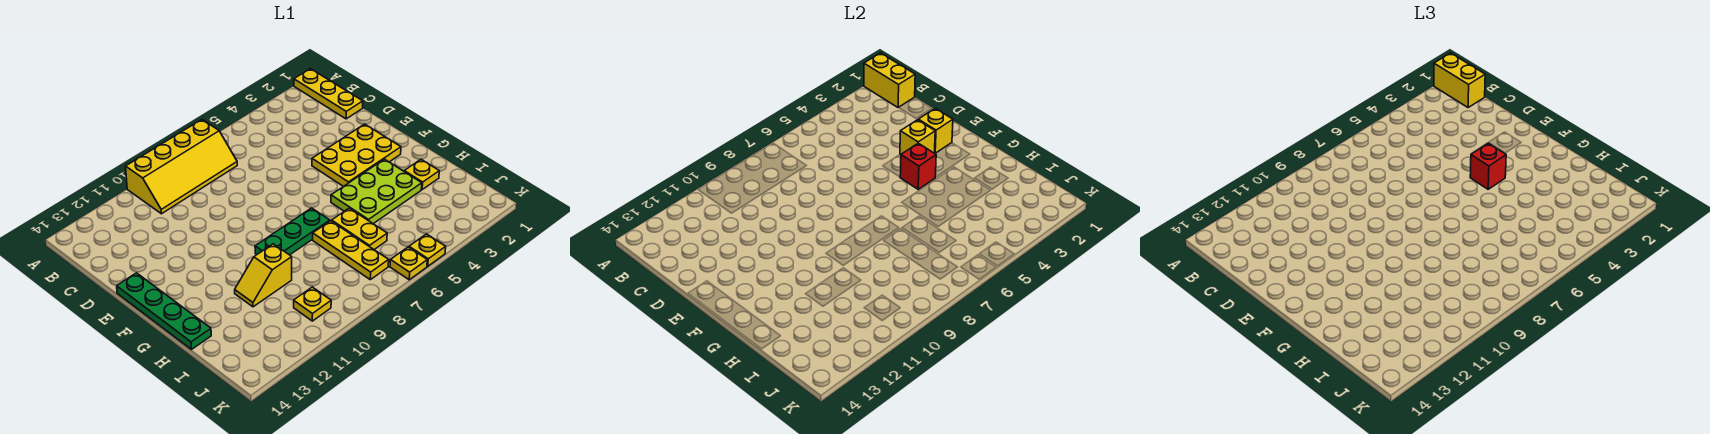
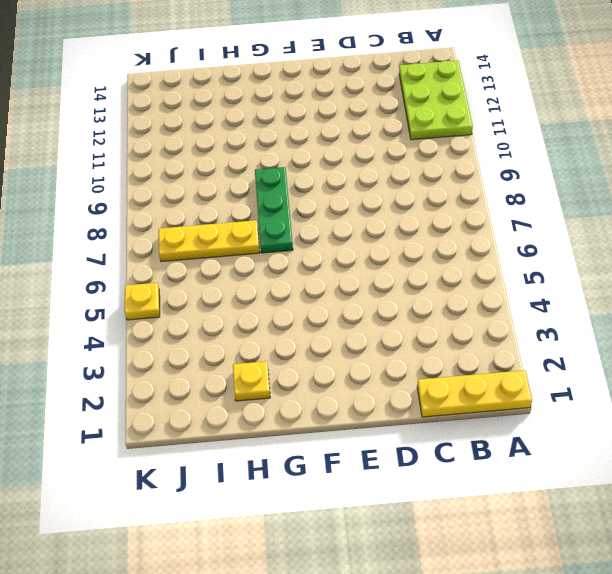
lime 2x3 plate [399,60,473,140] -> lime 2x3 plate moved to [331,159,422,224]
none -> yellow 2x4 slope [126,120,237,214]
none -> yellow 2x3 plate [312,124,401,187]
none -> green 1x4 plate [117,273,211,349]

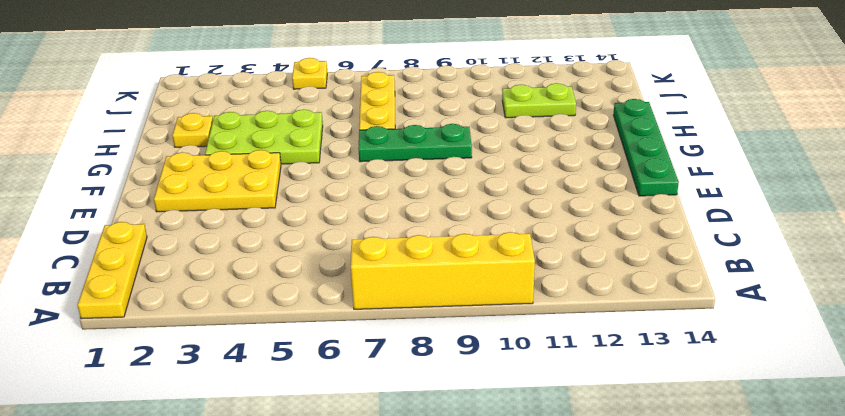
lime 1x2 plate [502,83,576,118] -> none
none -> yellow 1x2 plate [332,208,387,250]
none -> yellow 1x2 slope [235,244,292,307]
none -> yellow 1x1 plate [294,287,331,321]

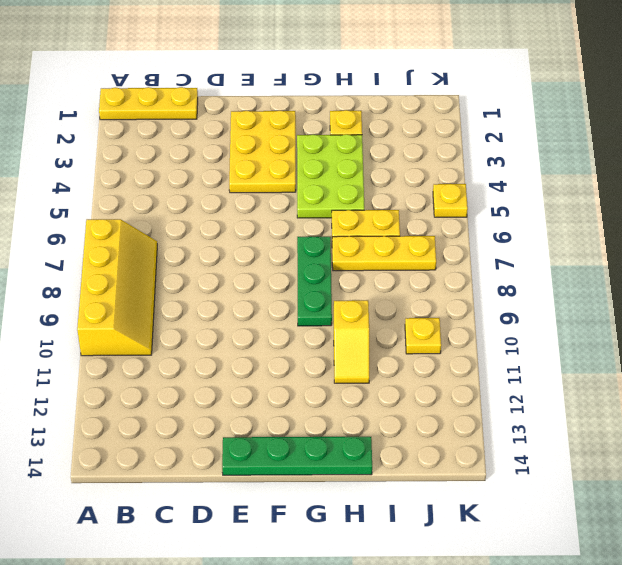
none -> yellow 1x1 plate [390,247,427,280]
none -> yellow 1x2 brick [864,53,915,107]
none -> yellow 1x1 brick [918,108,953,153]

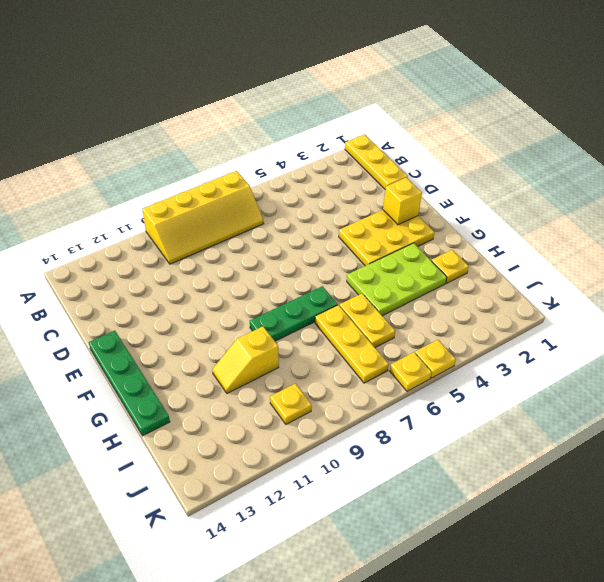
none -> yellow 1x2 brick [864,53,915,107]
none -> yellow 1x1 brick [900,120,935,154]
none -> red 1x1 brick [900,143,936,189]

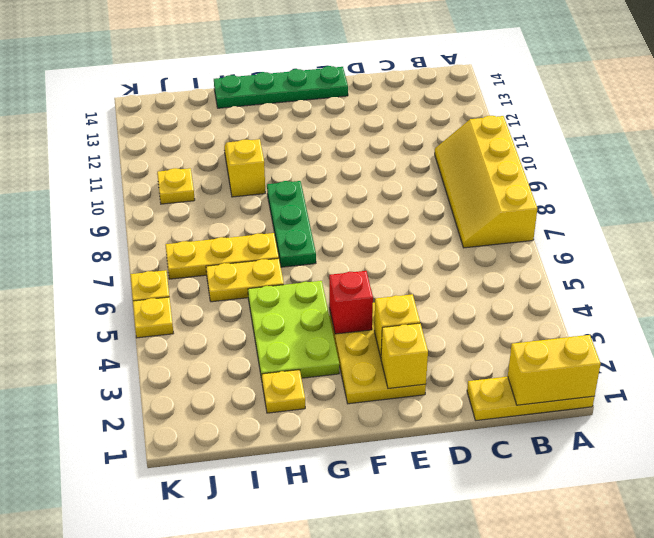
none -> yellow 1x2 brick [1434,53,1485,107]
none -> red 1x1 brick [1470,143,1506,189]

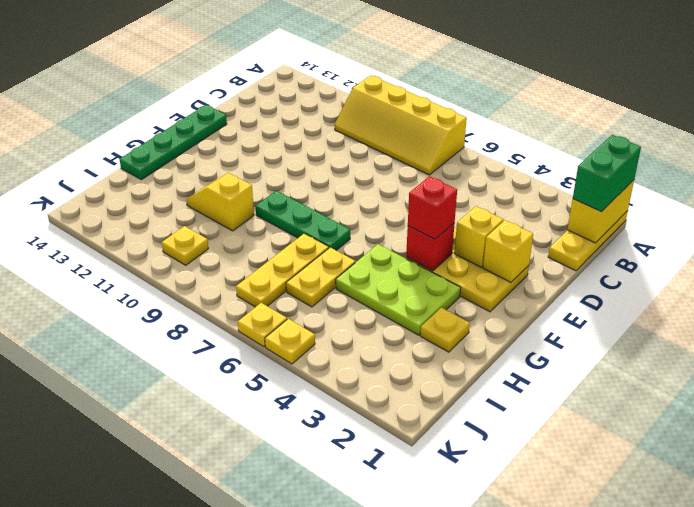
green 1x2 brick [573,135,641,211] -> yellow 1x2 brick [1434,53,1485,107]

